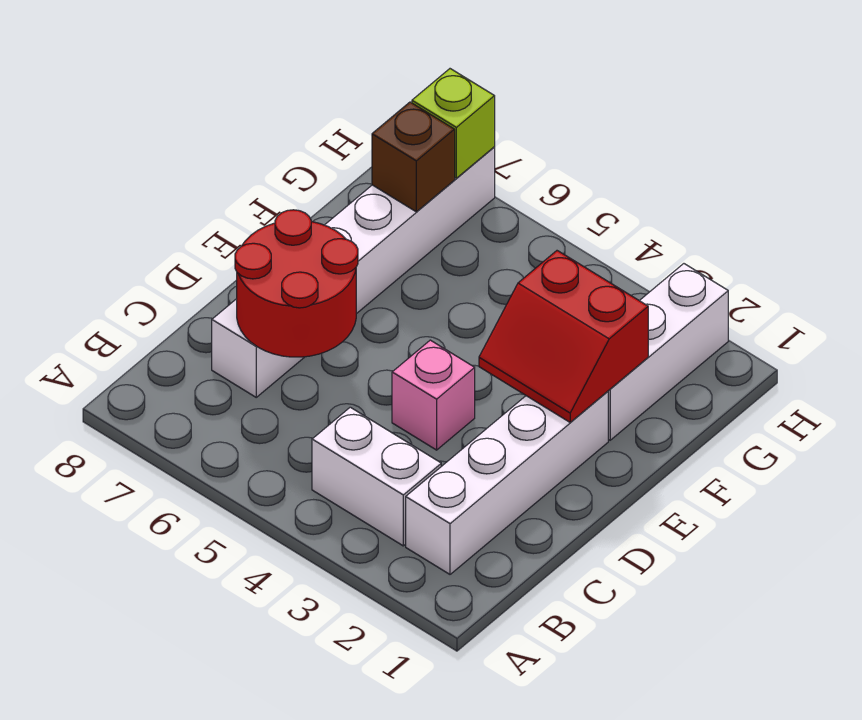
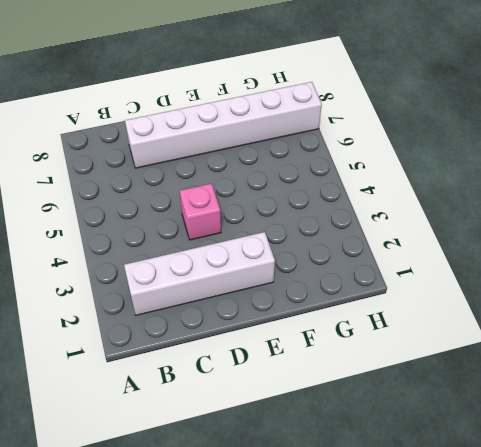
none -> white 1x2 brick [312,407,441,546]
none -> white 1x3 brick [608,264,728,440]

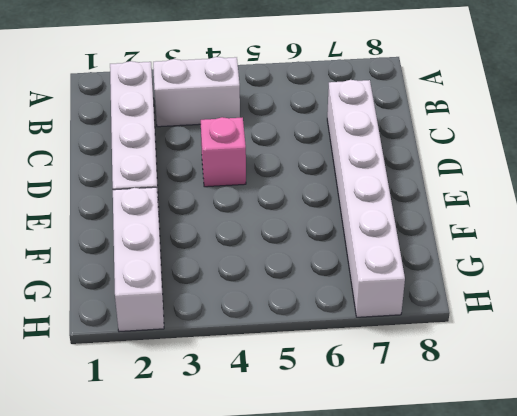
none -> red 2x2 round brick [235,210,358,357]
none -> red 2x2 slope [479,251,648,422]

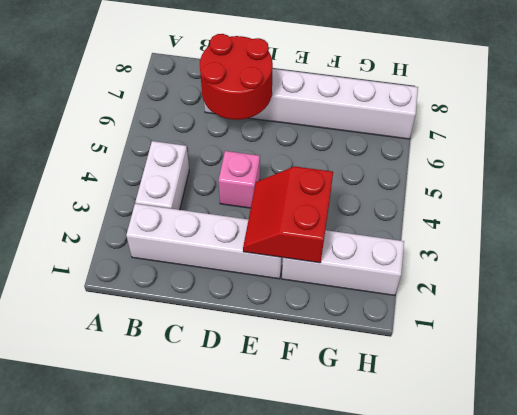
none -> brown 1x1 brick [372,102,455,212]
none -> lime 1x1 brick [412,69,495,178]

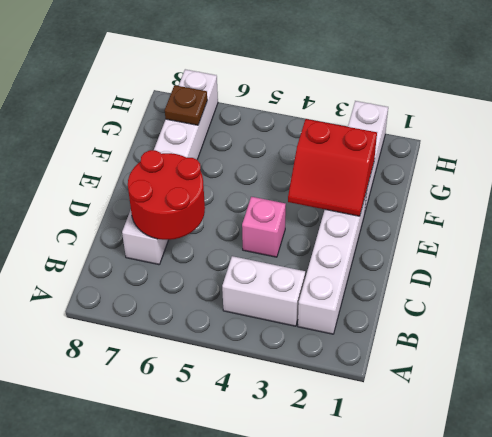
brown 1x1 plate [165,85,207,125] -> brown 1x1 brick [372,102,455,212]
none -> lime 1x1 brick [412,69,495,178]

